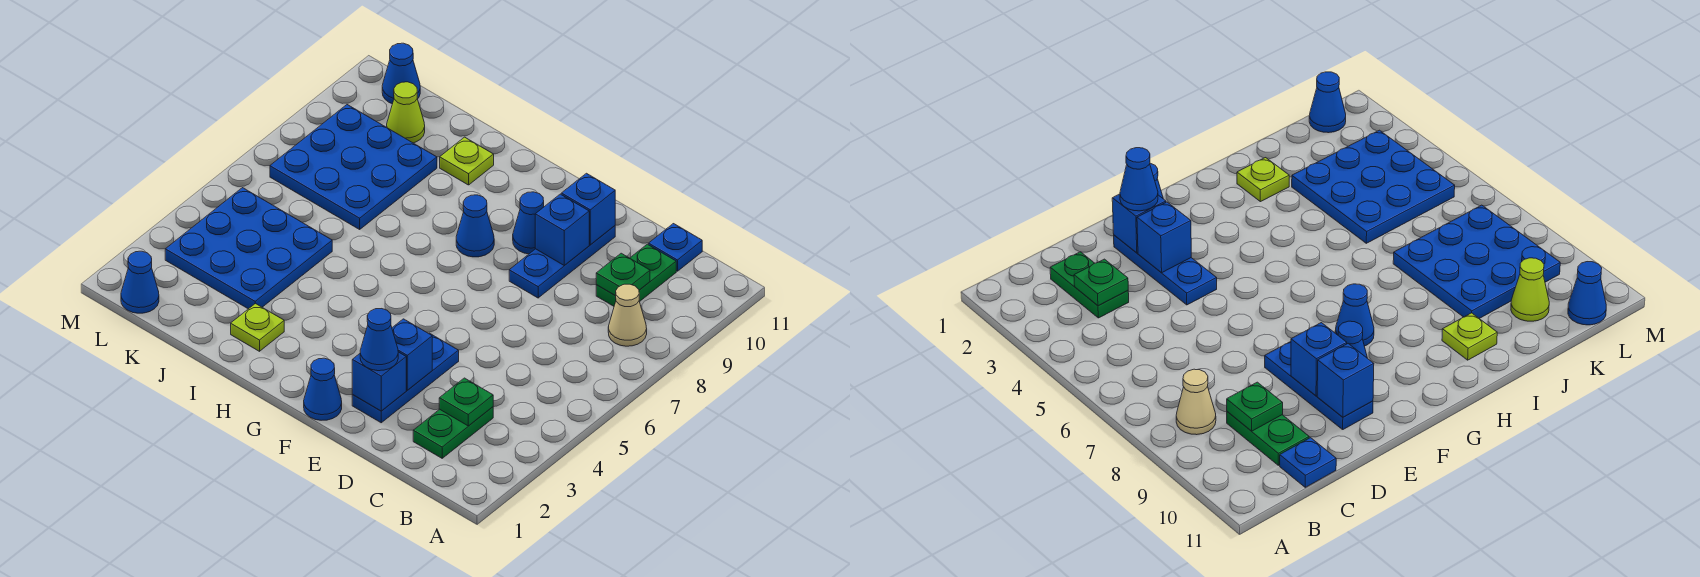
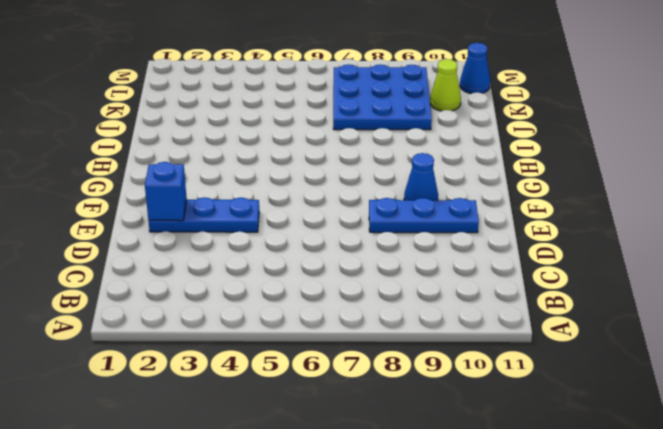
none -> tan 1x1 cone [608,284,647,346]
none -> green 1x2 plate [413,407,493,458]
none -> green 1x2 plate [596,244,676,306]

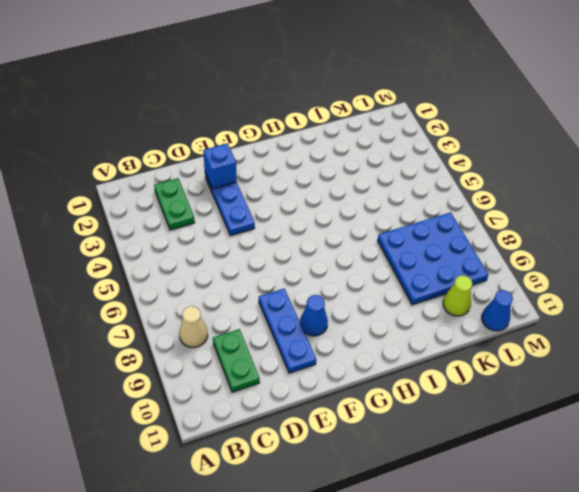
none -> blue 1x1 plate [649,224,702,271]
none -> blue 1x1 cone [304,358,342,420]
none -> blue 1x1 cone [456,195,494,257]

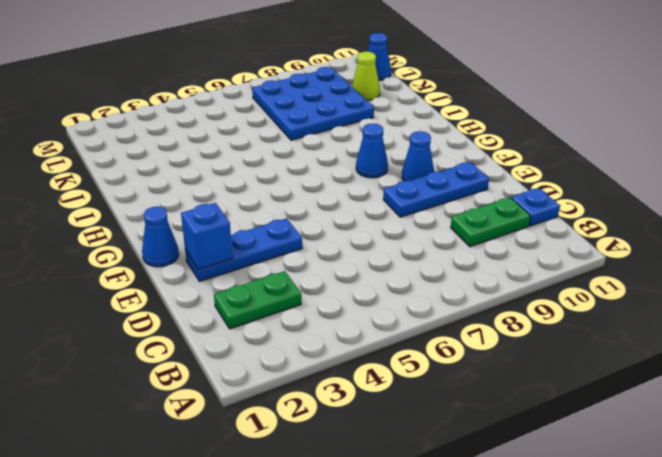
none -> tan 1x1 cone [608,284,647,346]
none -> lime 1x1 plate [231,303,284,351]
none -> lime 1x1 plate [440,137,494,185]

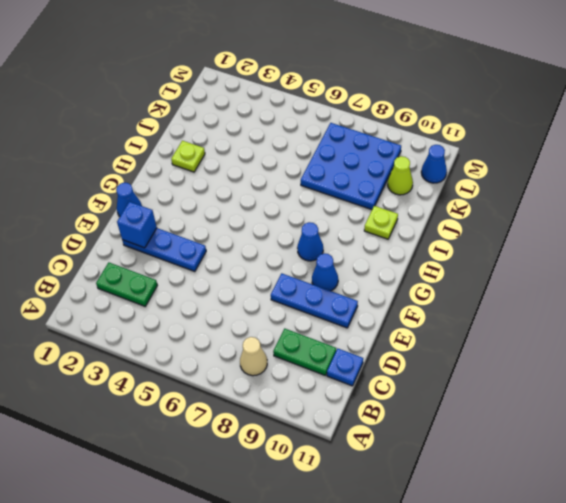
none -> blue 3x3 plate [165,188,332,309]
none -> blue 1x1 cone [121,251,159,313]
none -> green 1x1 plate [439,378,493,426]

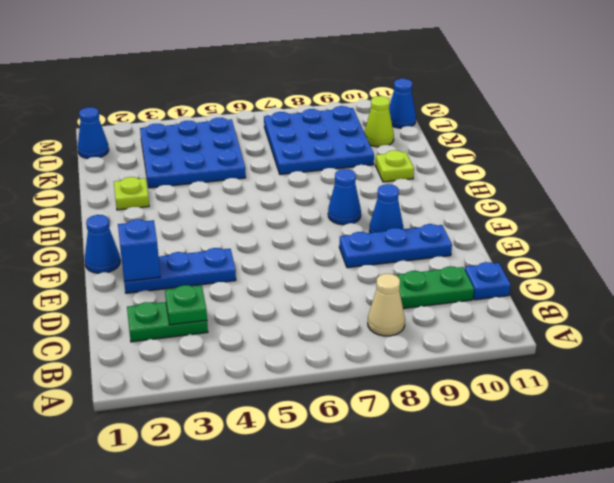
none -> green 1x1 plate [596,253,650,296]
none -> blue 1x1 brick [392,319,432,390]
none -> blue 1x1 brick [535,194,589,266]

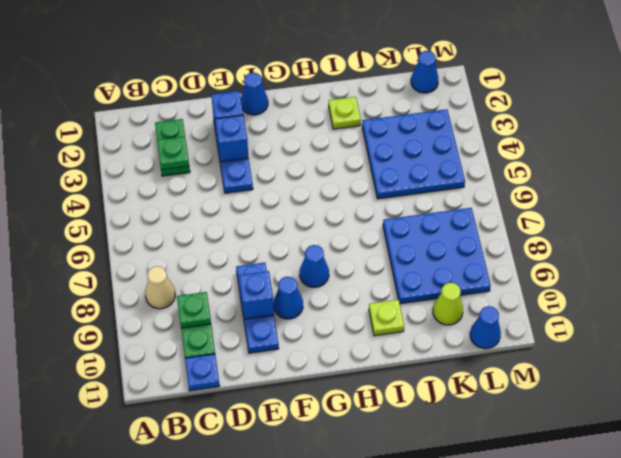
none -> blue 1x1 brick [561,173,615,245]
none -> blue 1x1 cone [360,309,398,371]

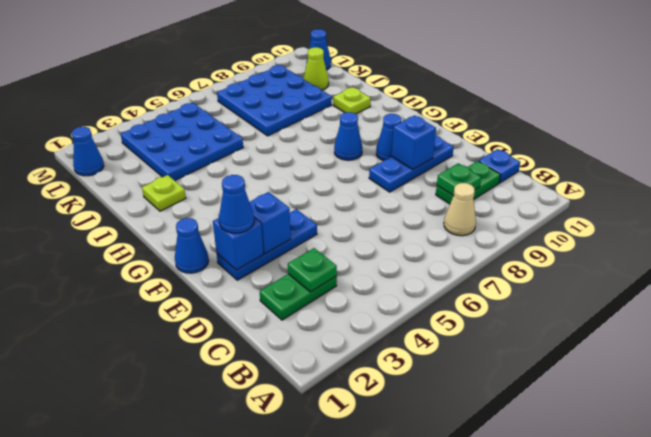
none -> blue 1x1 brick [561,173,615,245]

